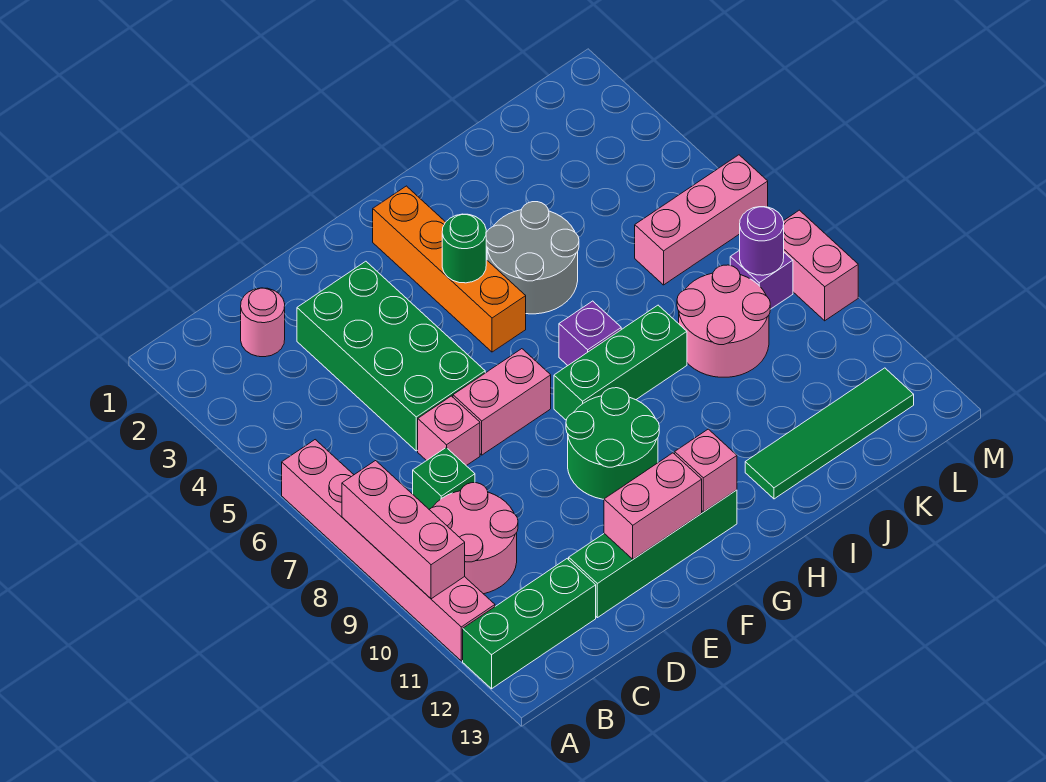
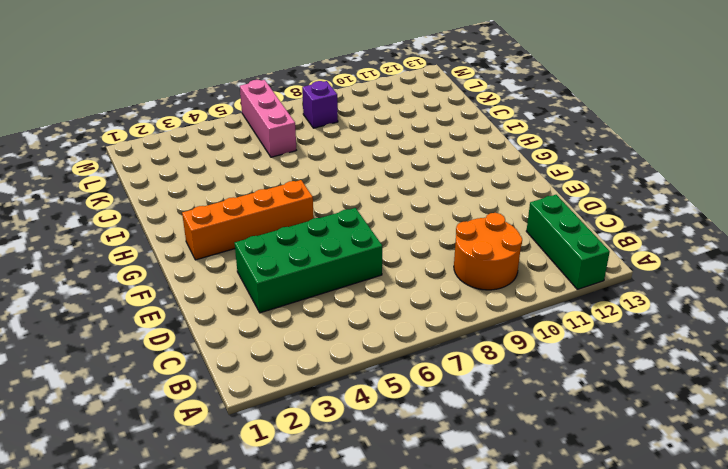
orange 2x2 round brick [454,213,522,290] -> pink 2x2 round brick [429,483,518,594]
none -> pink 1x6 brick [282,440,495,661]
none -> pink 1x1 round brick [241,288,285,357]
none -> green 1x1 brick [413,448,475,509]

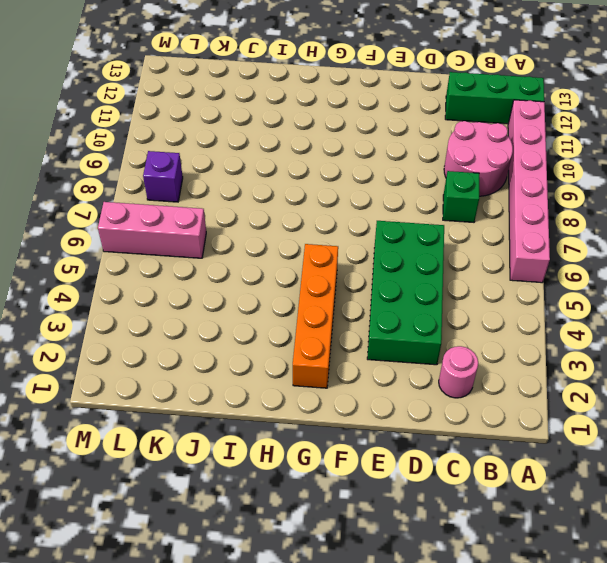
none -> pink 1x1 brick [418,396,480,466]
none -> green 1x4 brick [569,490,737,618]
none -> pink 1x2 brick [453,349,551,455]

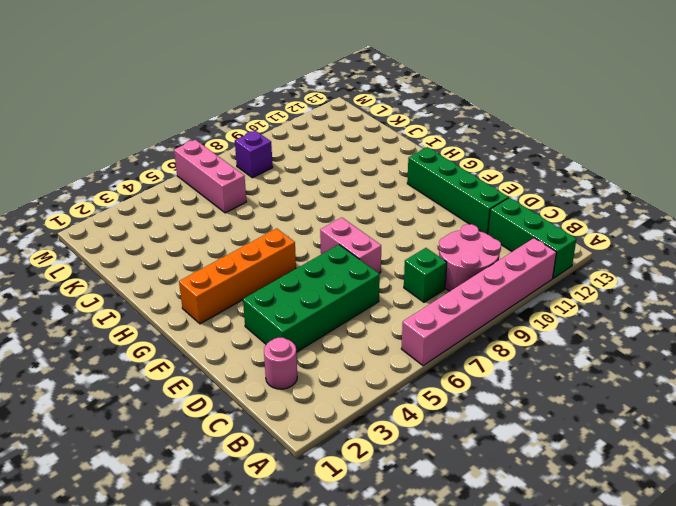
none -> pink 1x1 brick [418,396,480,466]
none -> green 2x2 round brick [566,388,659,499]
none -> green 1x3 brick [554,305,687,420]

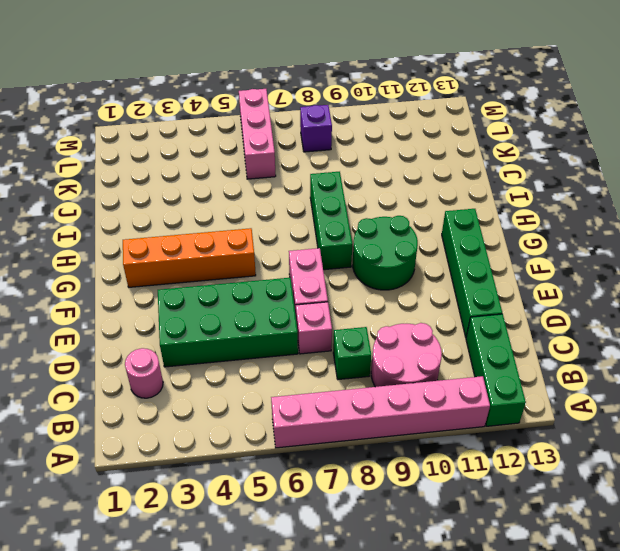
none -> grey 2x2 round brick [486,202,579,314]
none -> purple 1x1 brick [559,301,621,365]
none -> green 1x4 tile [745,368,914,499]

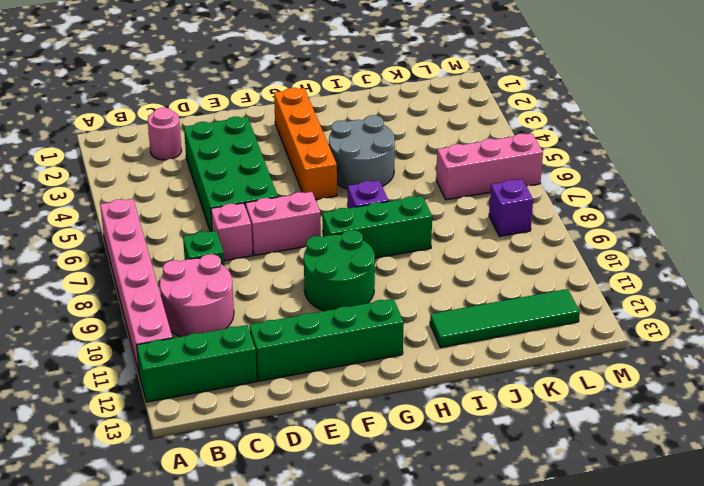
none -> pink 2x2 round brick [677,265,770,377]
none -> pink 1x2 brick [783,210,858,321]
none -> pink 1x3 brick [342,461,465,599]

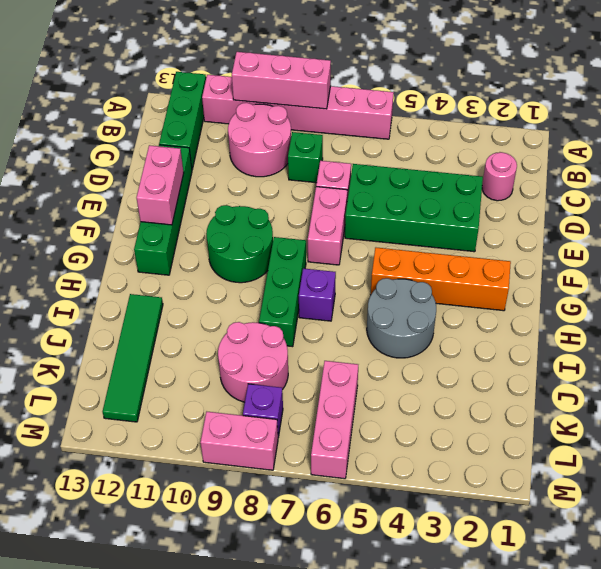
none -> green 1x1 round brick [442,214,486,283]
none -> pink 1x1 brick [675,429,737,512]
none -> purple 1x1 round brick [740,207,784,275]

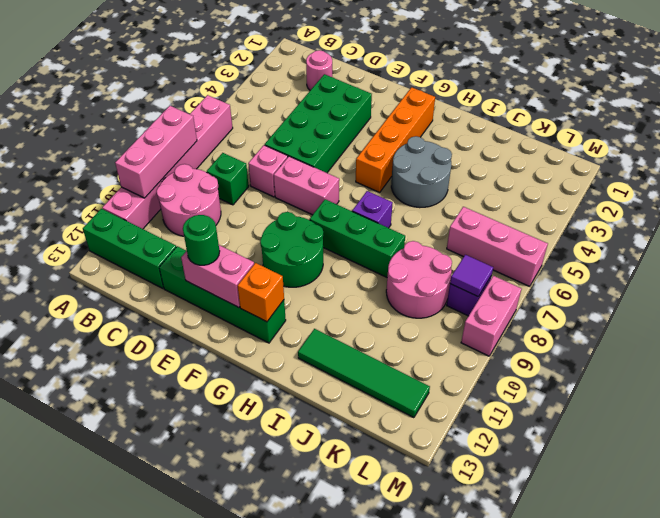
green 1x1 round brick [183,215,220,265] -> green 1x1 round brick moved to [442,214,486,283]
orange 1x1 brick [238,263,284,322] -> pink 1x1 brick [675,429,737,512]
purple 1x1 tile [450,255,493,296] -> purple 1x1 round brick [740,207,784,275]

